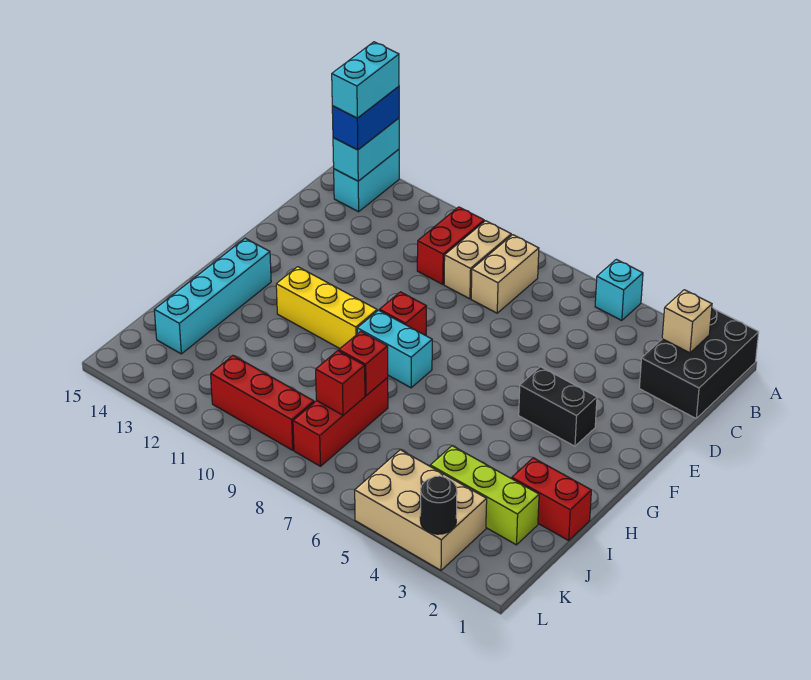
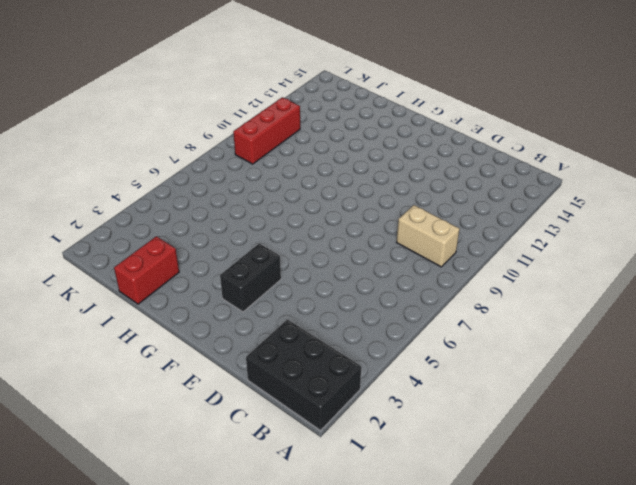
none -> cyan 1x1 brick [595,259,643,321]
none -> cyan 1x2 brick [334,149,399,212]
none -> tan 1x2 brick [471,235,539,313]

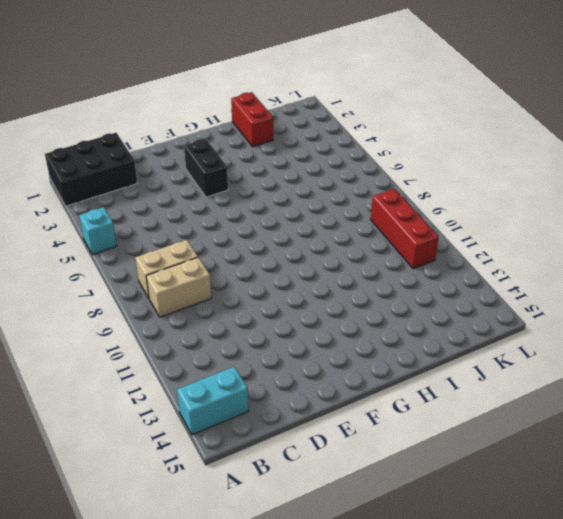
none -> red 1x2 brick [417,207,484,285]
none -> red 1x1 brick [379,292,426,336]
none -> cyan 1x2 brick [357,310,432,388]

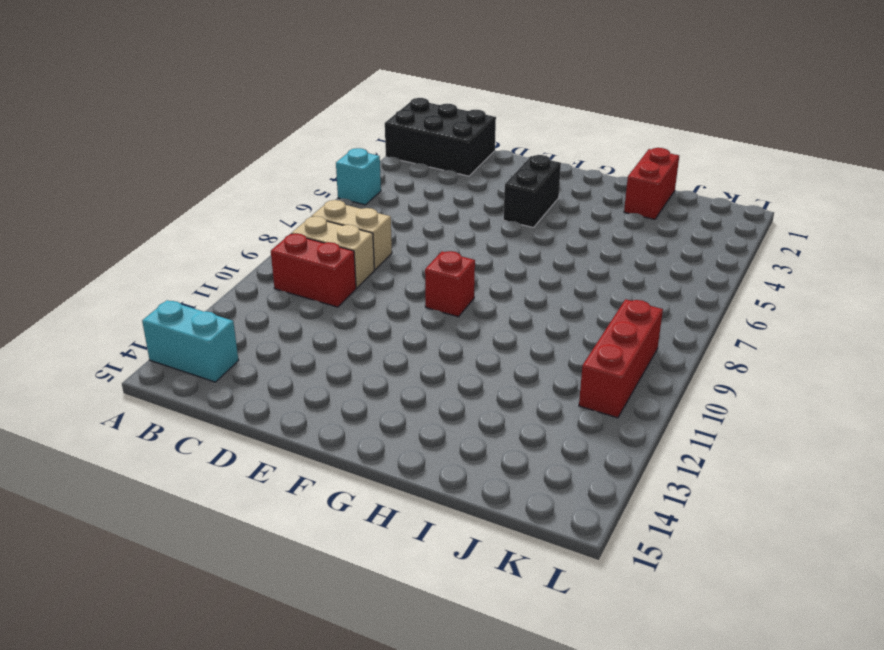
none -> cyan 1x2 brick [357,310,432,388]
none -> yellow 1x3 brick [276,267,377,348]
none -> cyan 1x4 brick [154,238,271,354]

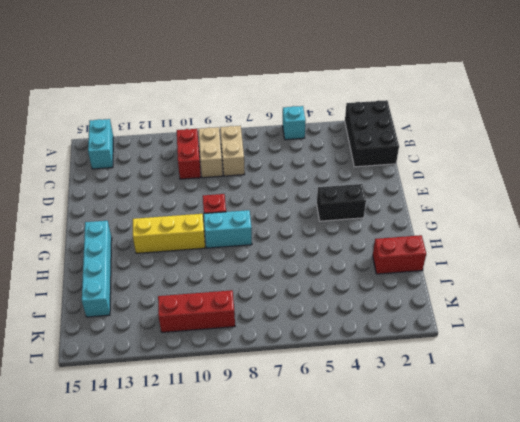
none -> red 1x3 brick [293,378,388,466]
none -> lime 1x3 brick [430,446,539,545]
none -> tan 2x3 brick [355,450,487,570]

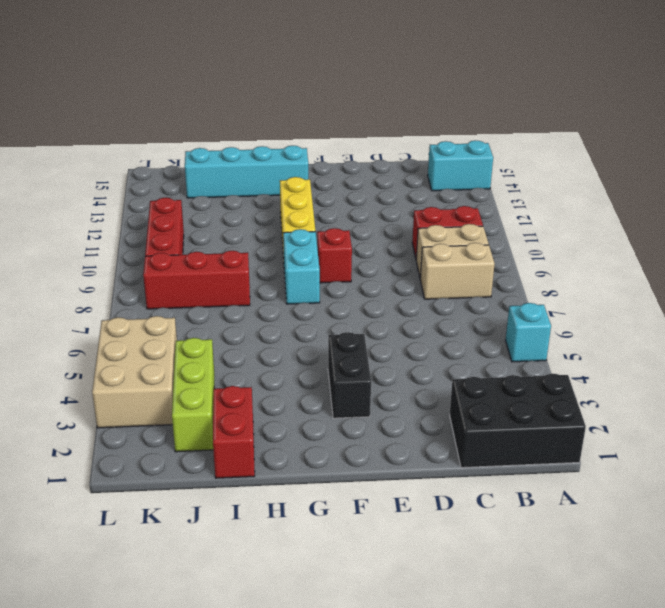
none -> cyan 1x2 brick [333,118,399,181]
none -> tan 1x1 brick [662,290,712,353]
none -> red 1x1 brick [339,331,388,395]

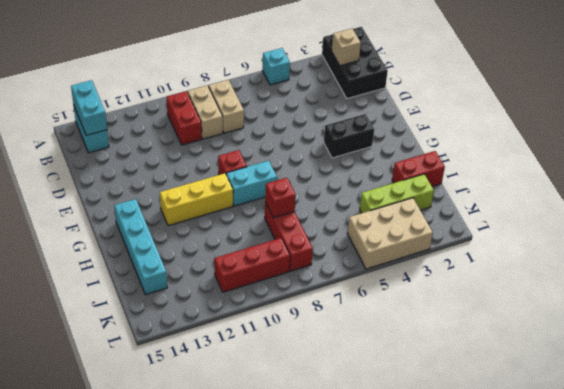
none -> red 1x1 brick [316,351,365,415]
none -> black 1x1 round brick [420,476,457,534]
none -> blue 1x2 brick [332,86,399,150]

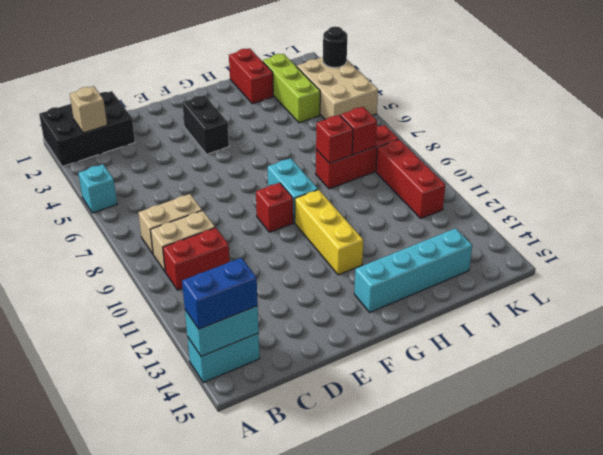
none -> cyan 1x2 brick [332,42,399,118]

